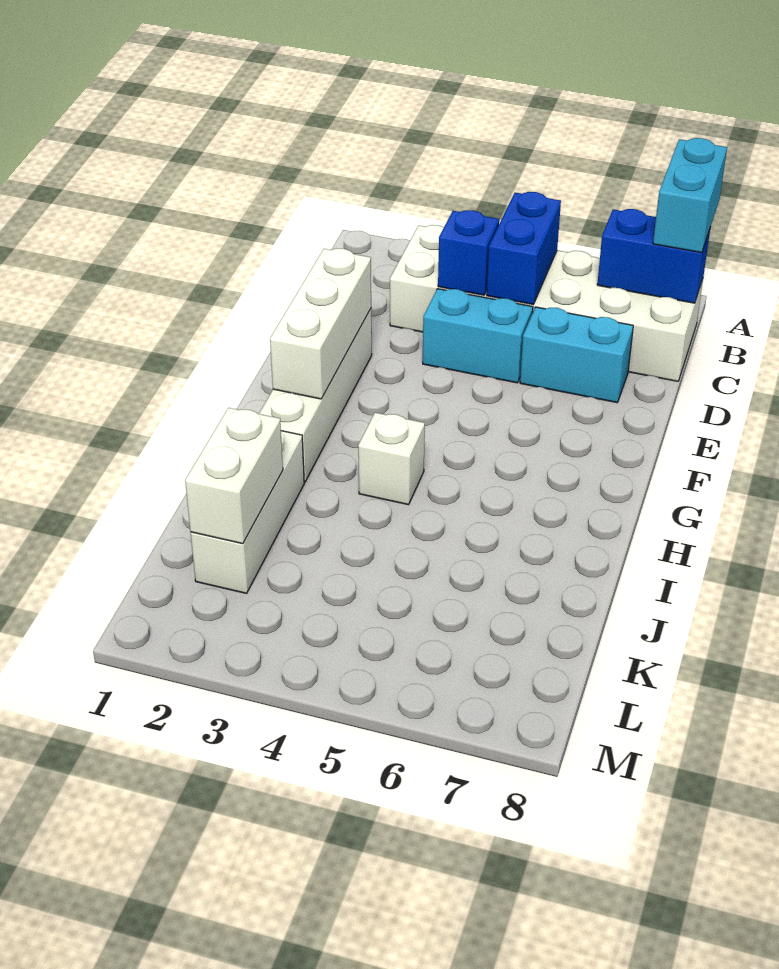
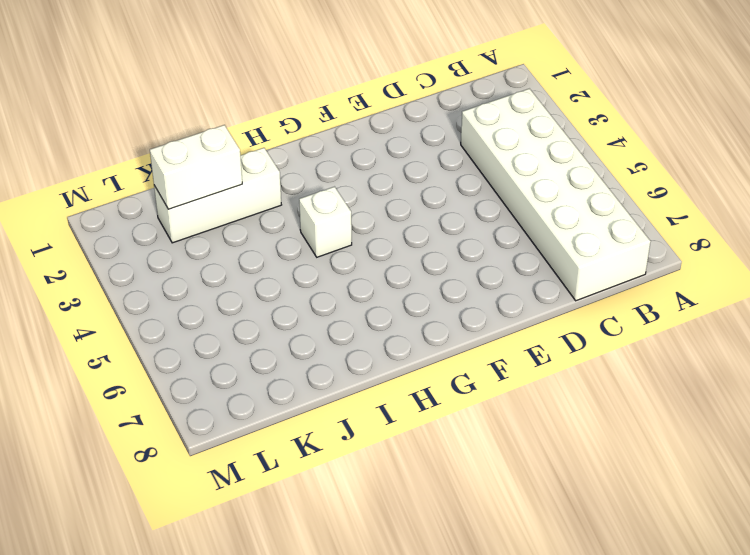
none -> cyan 1x2 brick [423,289,533,383]
none -> cyan 1x2 brick [520,307,633,403]
none -> white 1x4 brick [259,309,372,482]

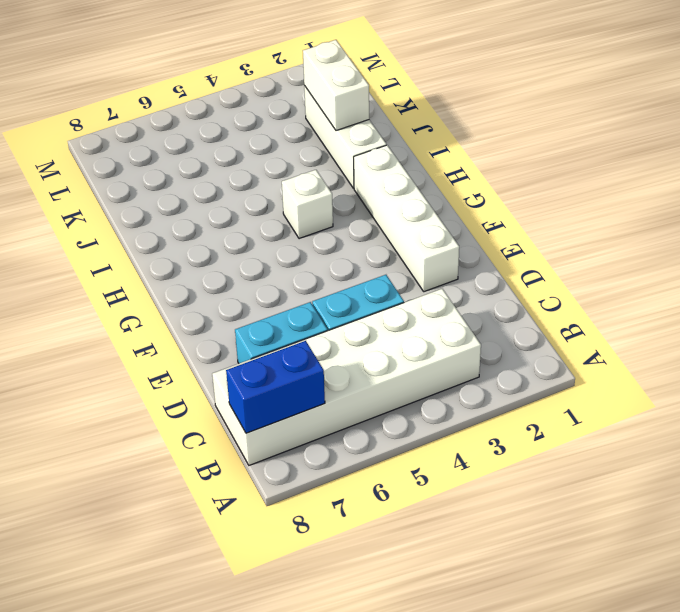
none -> blue 1x2 brick [487,192,561,304]
none -> blue 1x1 brick [438,210,499,295]
none -> white 1x3 brick [270,248,371,399]

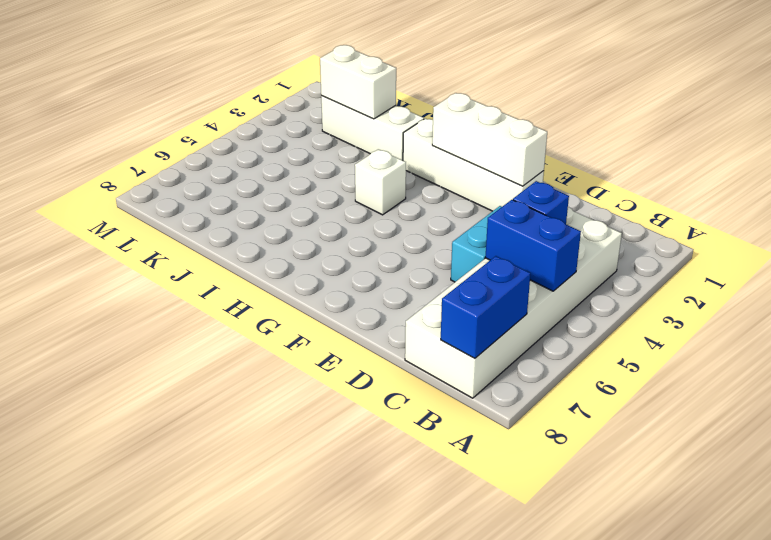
none -> cyan 1x2 brick [520,307,633,403]
none -> cyan 1x2 brick [653,138,727,253]

